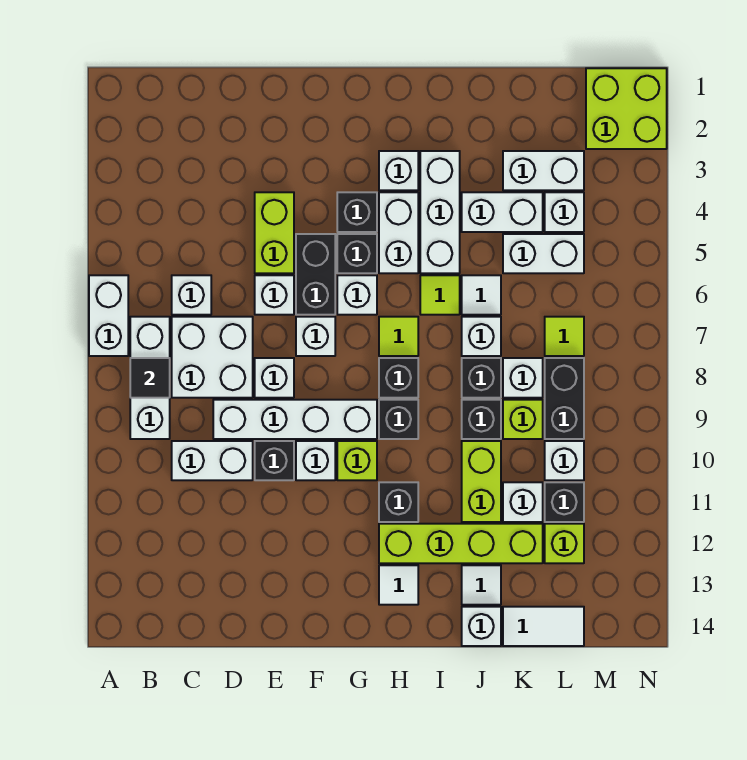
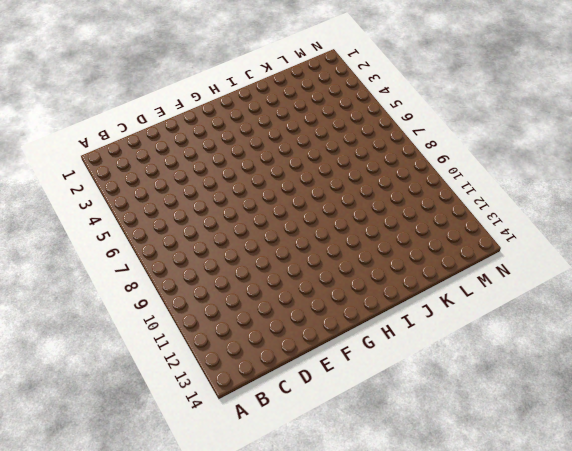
none -> white 1x2 brick [89,275,128,356]
none -> white 1x3 brick [130,317,170,439]
none -> white 1x1 brick [172,275,211,315]
none -> white 2x2 brick [172,317,253,398]

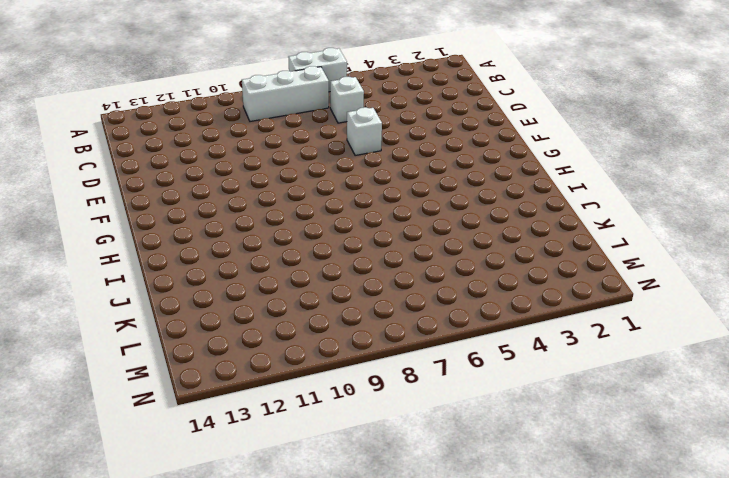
none -> white 2x2 brick [172,317,253,398]
none -> white 1x2 brick [172,441,253,480]
none -> white 1x4 brick [213,400,377,439]
none -> lime 1x2 brick [255,192,294,273]

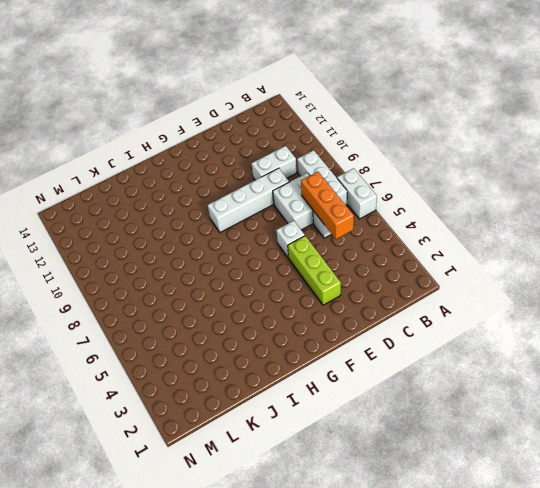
orange 1x3 brick [301,172,354,239] -> none
lime 1x3 brick [288,236,341,305] -> lime 1x2 brick [255,192,294,273]
none -> white 1x1 brick [255,358,294,398]
none -> black 1x1 brick [255,441,294,480]
none -> black 1x2 brick [296,234,335,315]
none -> white 1x1 brick [296,317,335,356]

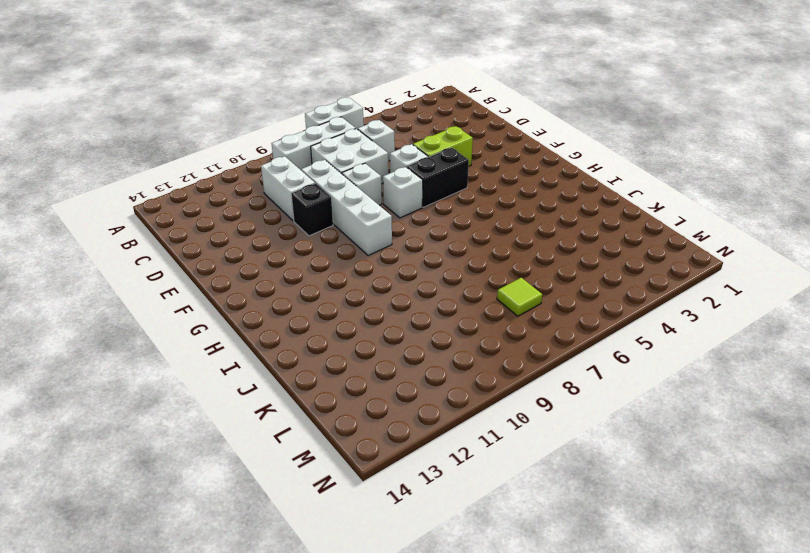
none -> white 1x1 brick [296,441,335,480]
none -> black 1x1 brick [337,192,377,232]
none -> black 1x1 brick [337,234,377,273]
none -> white 1x1 brick [337,275,377,315]

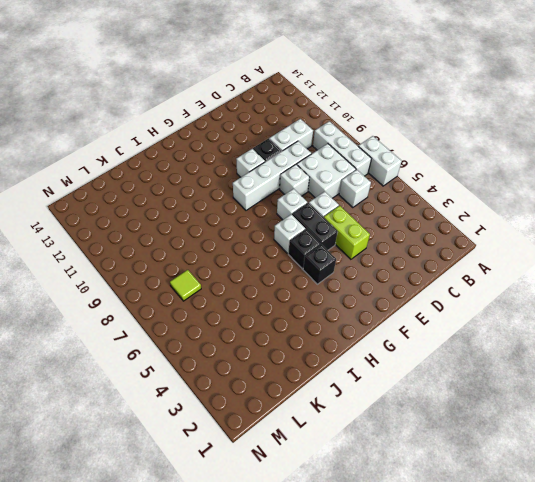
none -> lime 1x1 brick [337,441,377,480]
none -> white 1x1 brick [379,151,418,190]
none -> white 1x2 brick [379,192,418,273]
none -> lime 1x1 tile [379,317,418,356]

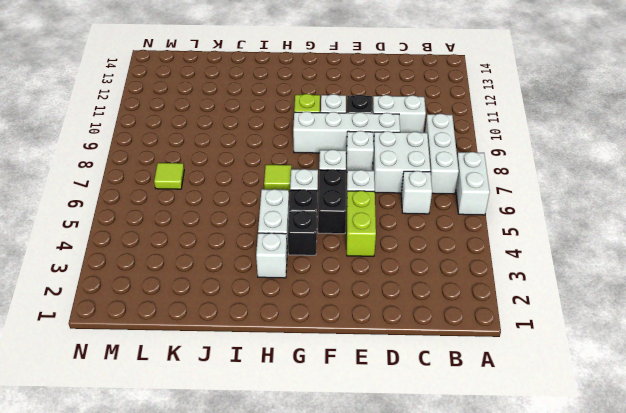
none -> black 1x1 brick [379,358,418,398]
none -> black 1x1 brick [379,400,418,439]
none -> black 1x1 brick [379,482,418,522]
none -> lime 1x4 brick [379,524,543,563]

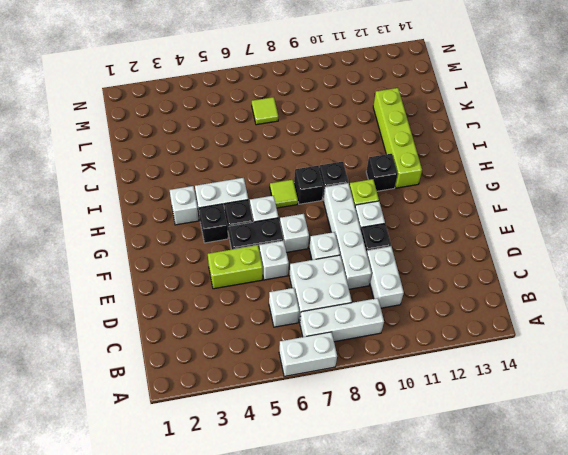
none -> white 1x1 tile [379,565,418,605]
none -> white 1x3 brick [420,151,460,273]
none -> lime 1x1 tile [420,275,460,315]
none -> white 1x2 brick [462,192,543,232]

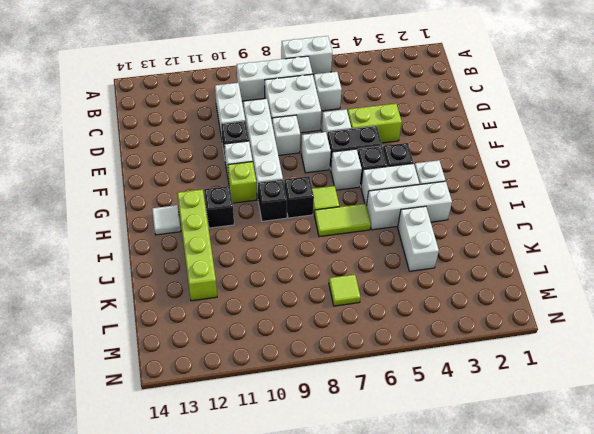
lime 1x2 tile [314,204,371,237] -> lime 1x1 tile [420,275,460,315]
none -> white 1x1 tile [462,275,501,315]
none -> white 1x1 brick [462,317,501,356]
none -> black 1x1 brick [462,358,501,398]
none -> black 1x1 brick [462,400,501,439]

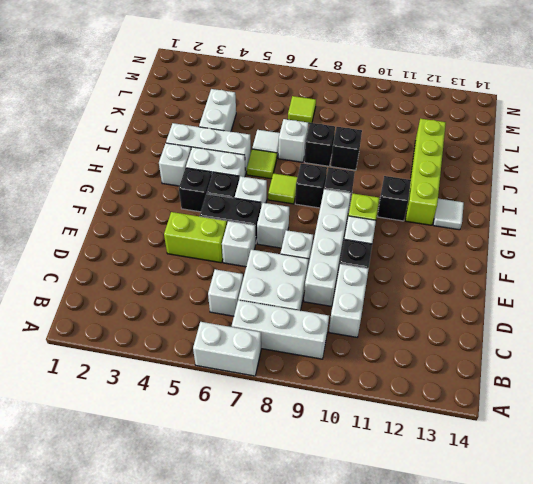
none -> lime 1x2 brick [462,441,501,522]
none -> white 1x1 tile [462,565,501,605]
none -> white 1x1 brick [462,607,501,646]
none -> white 1x2 brick [503,151,584,190]

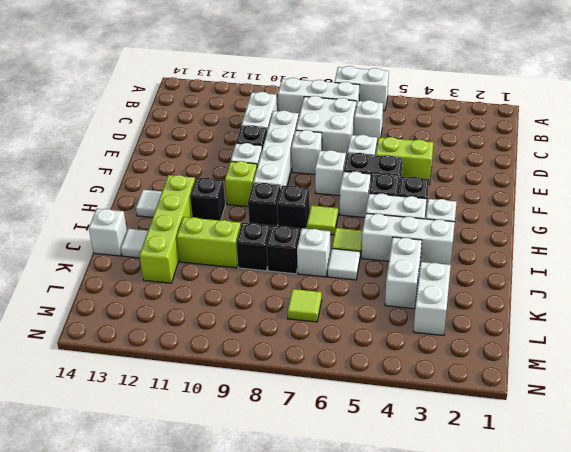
none -> white 1x2 brick [503,234,584,273]
none -> white 1x1 brick [503,358,543,398]
none -> lime 1x1 brick [503,400,543,439]
none -> white 1x1 brick [503,482,543,522]

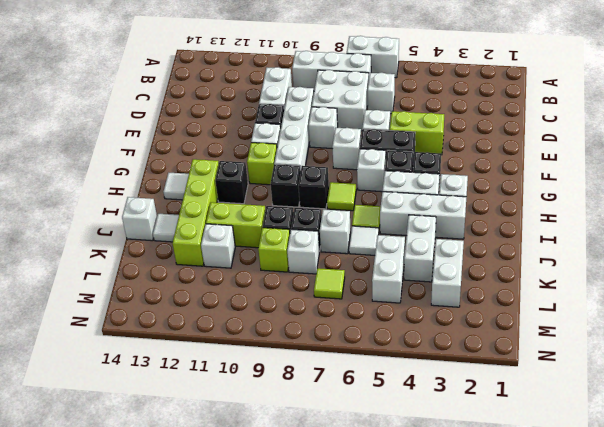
none -> white 1x2 tile [503,607,584,646]
none -> white 1x1 brick [545,192,584,232]
none -> black 1x2 brick [545,358,584,439]
none -> white 1x1 brick [545,441,584,480]

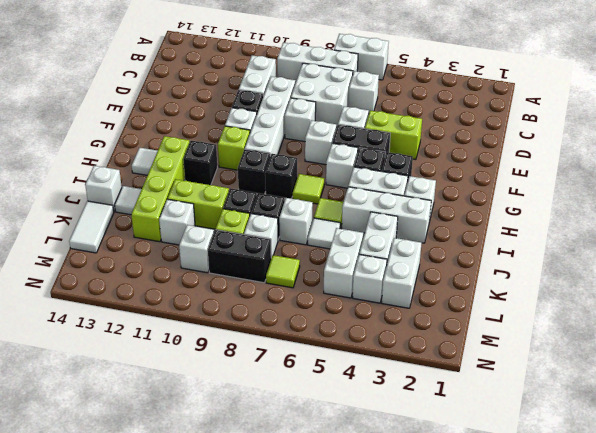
none -> black 1x1 brick [545,482,584,522]
none -> lime 1x1 brick [545,524,584,563]
none -> lime 2x2 brick [586,68,667,149]
none -> black 1x1 tile [130,358,170,398]

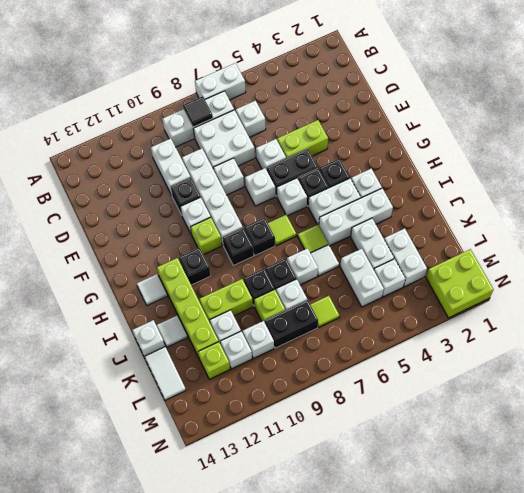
white 1x1 brick [220,331,252,369] -> black 1x1 brick [545,482,584,522]

